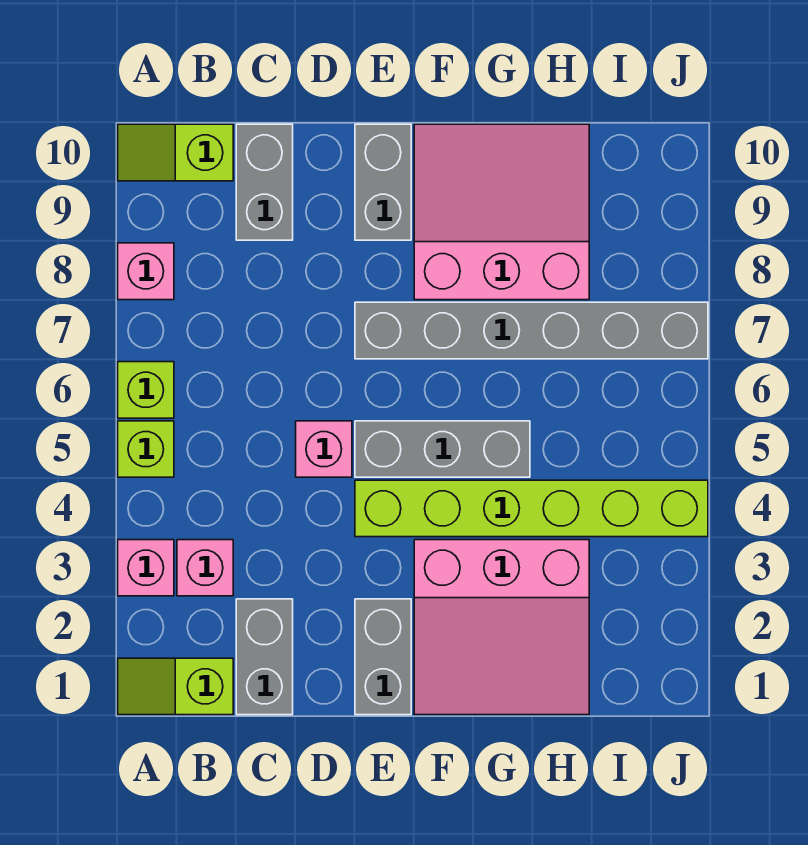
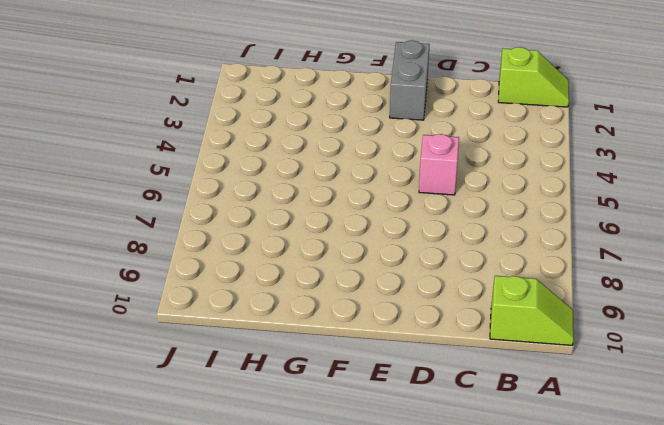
none -> pink 1x1 brick [118,540,174,596]
none -> lime 1x1 brick [118,421,174,477]
none -> lime 1x1 brick [118,362,174,418]

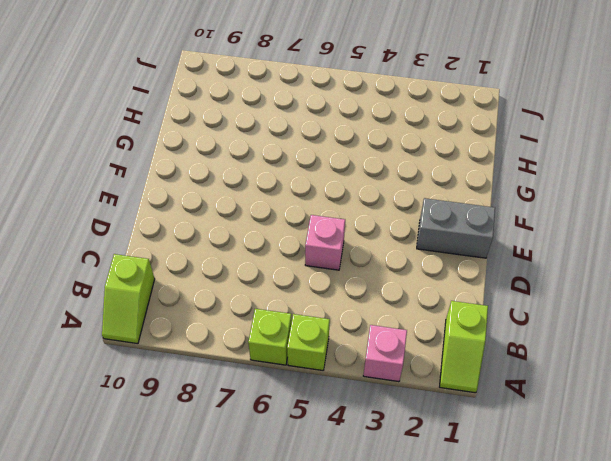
none -> pink 1x1 brick [118,243,174,300]
none -> pink 1x1 brick [177,540,233,596]
none -> grey 1x2 brick [236,599,293,715]

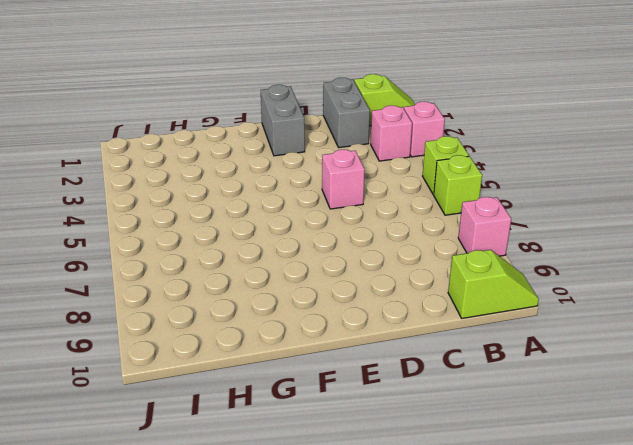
none -> grey 1x2 brick [236,124,293,240]
none -> lime 1x6 brick [355,480,708,537]
none -> grey 1x3 brick [355,421,530,477]

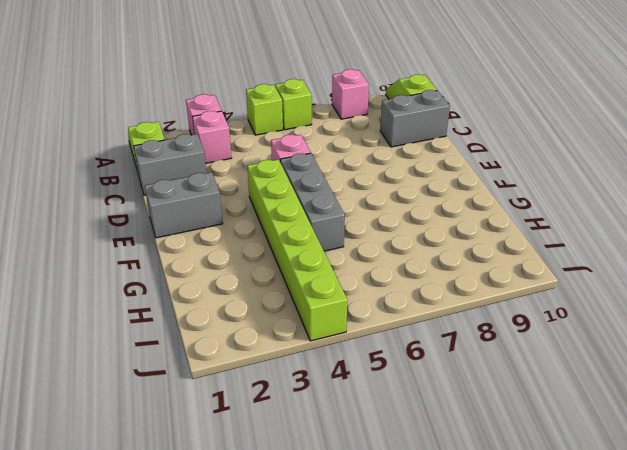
none -> grey 1x6 brick [355,302,708,359]
none -> grey 1x2 brick [355,124,411,240]
none -> pink 3x3 slope [414,540,589,715]

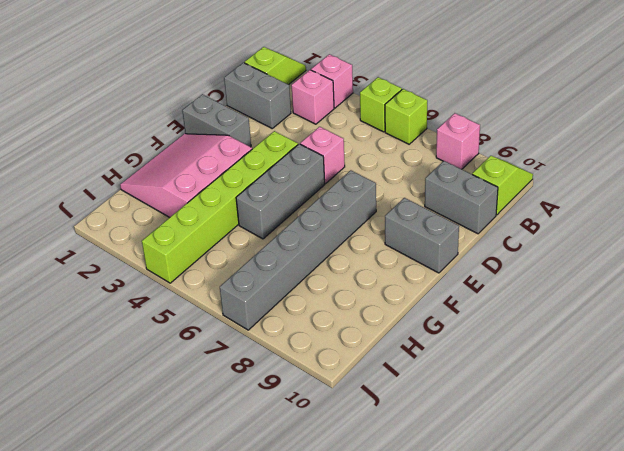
none -> pink 3x3 slope [414,124,589,300]

